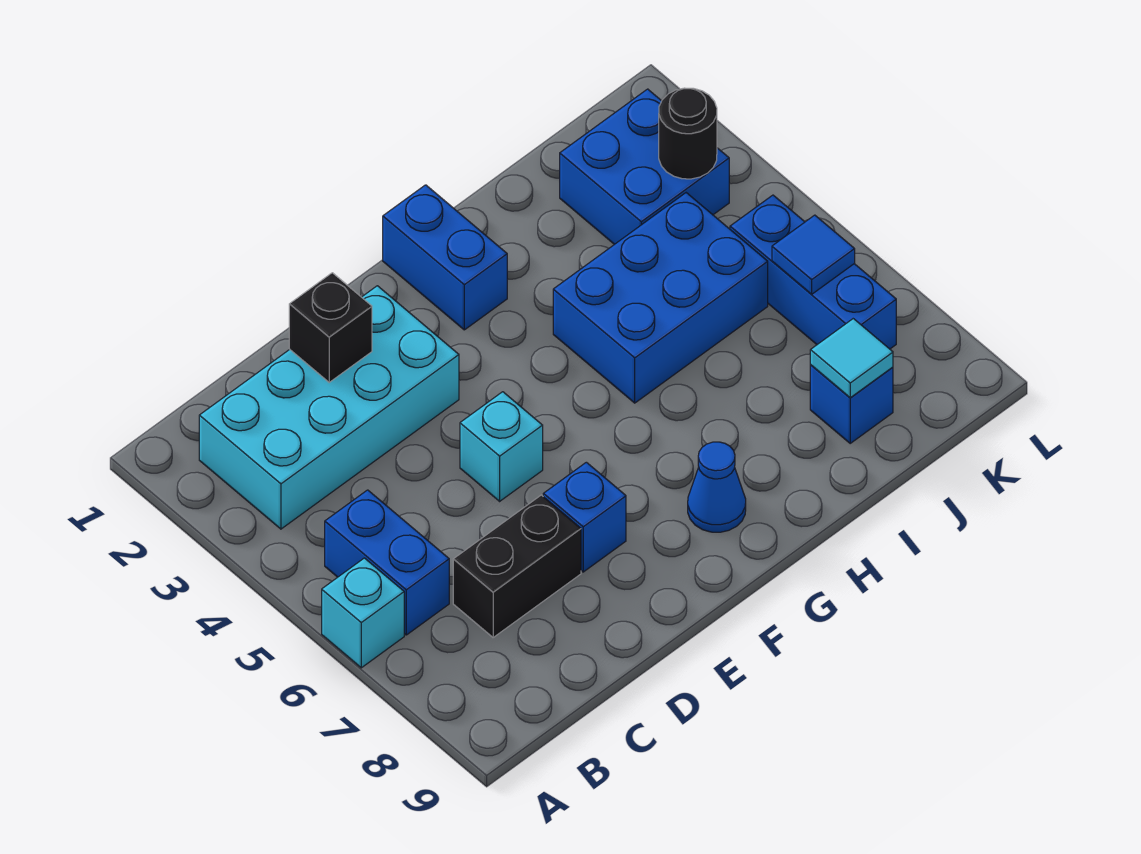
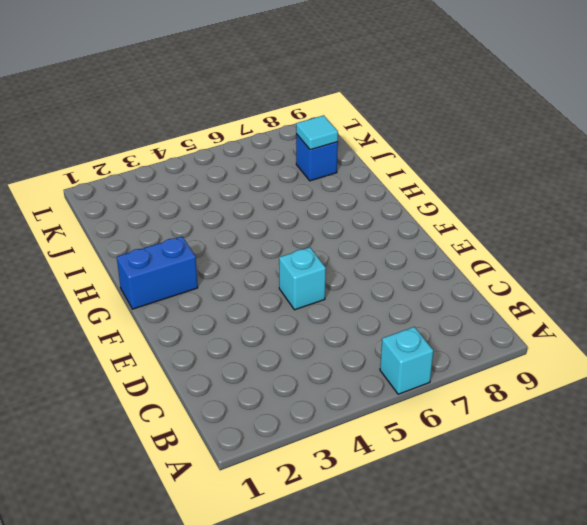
none -> cyan 2x4 brick [199,286,459,529]
none -> blue 1x2 brick [325,490,449,635]
none -> black 1x2 brick [453,495,581,637]

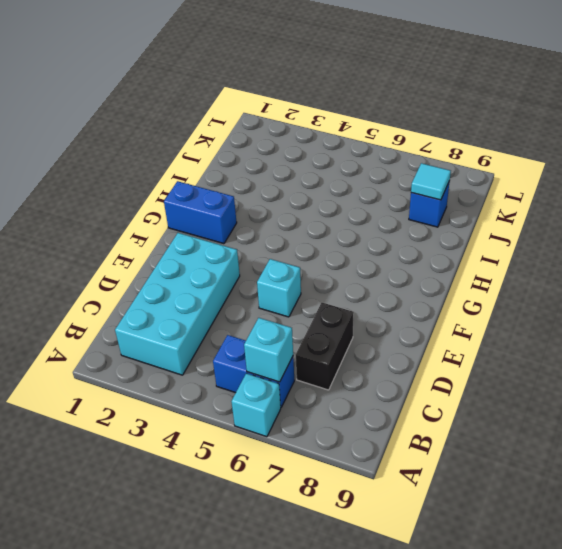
cyan 1x1 brick [244,318,293,382] -> none
none -> blue 1x1 brick [543,462,626,572]
none -> blue 1x1 cone [688,442,746,532]
none -> blue 2x3 brick [553,193,768,403]

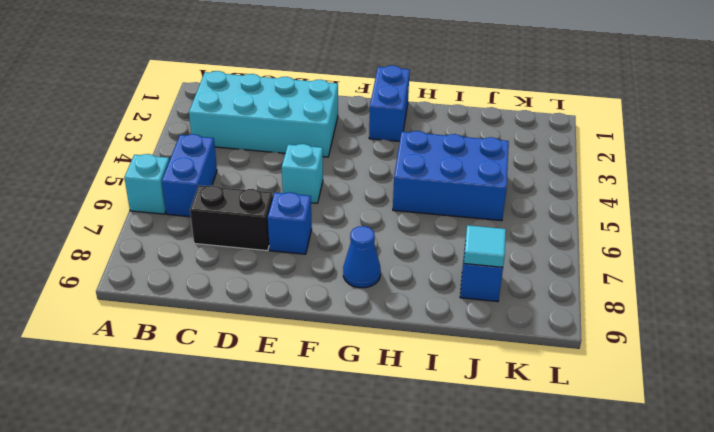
none -> blue 2x2 brick [560,89,729,244]
none -> blue 1x3 brick [730,195,896,349]
none -> black 1x1 brick [289,273,372,382]

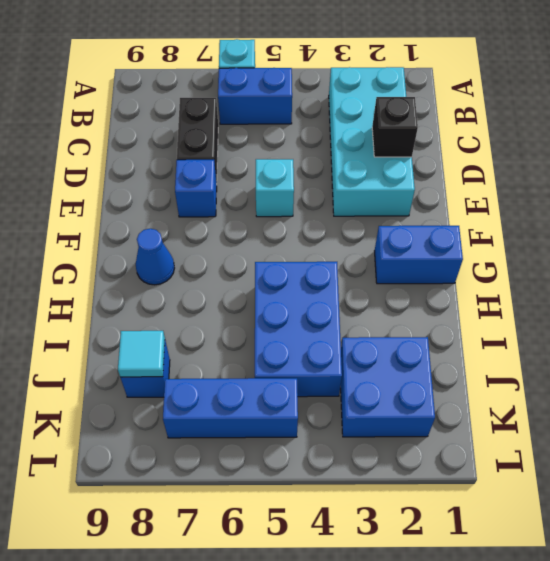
none -> black 1x1 round brick [659,88,717,179]
none -> blue 1x1 tile [772,215,855,294]

